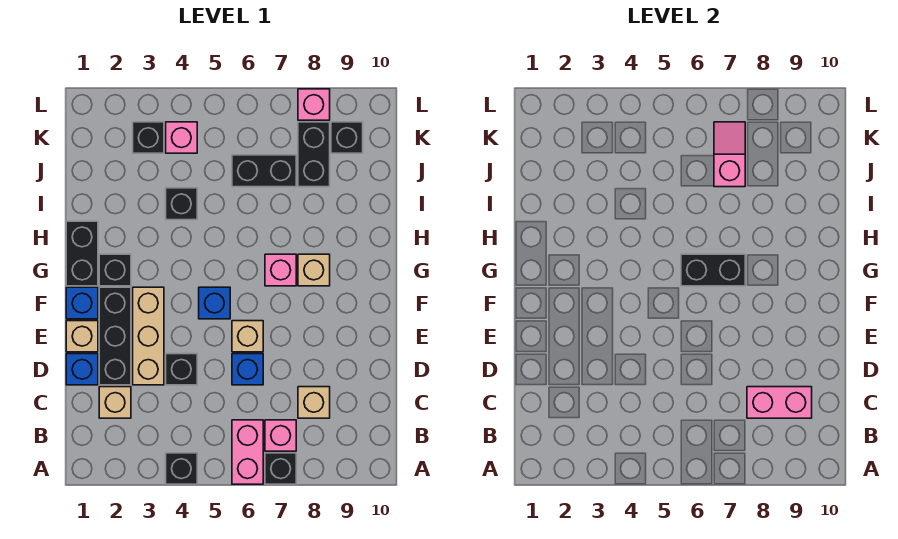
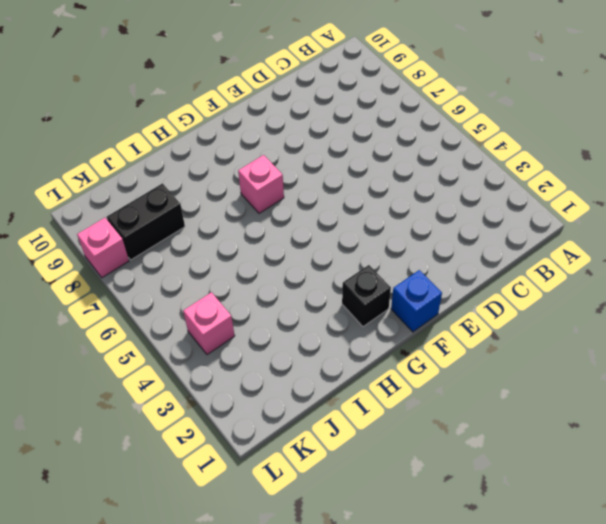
none -> black 1x1 brick [166,453,197,484]
none -> pink 1x2 brick [232,420,263,484]
none -> black 1x1 brick [265,453,296,484]

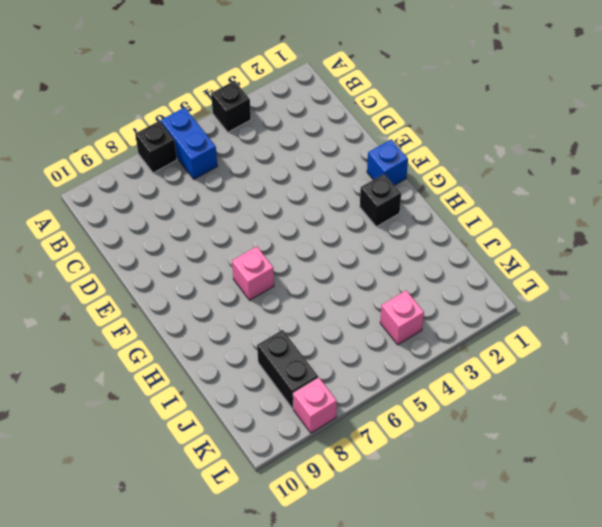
blue 1x2 brick [161,107,217,179] -> pink 1x2 brick [232,420,263,484]
none -> pink 1x1 brick [265,420,296,451]
none -> tan 1x1 brick [99,387,131,418]
none -> tan 1x1 brick [298,387,330,418]

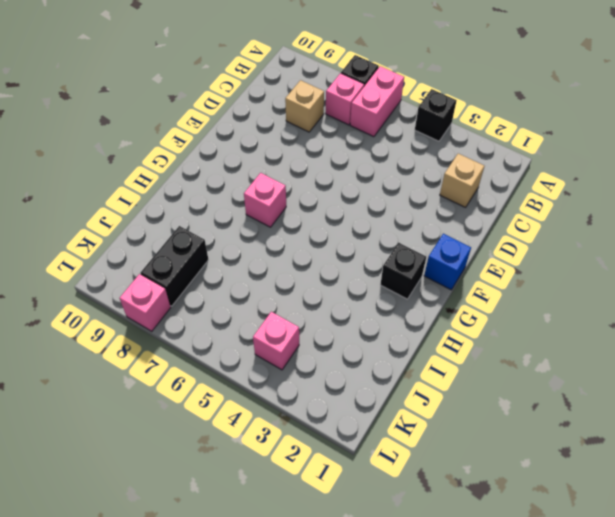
none -> blue 1x1 brick [66,354,98,385]
none -> black 1x3 brick [99,287,131,385]
none -> tan 1x3 brick [133,287,164,385]

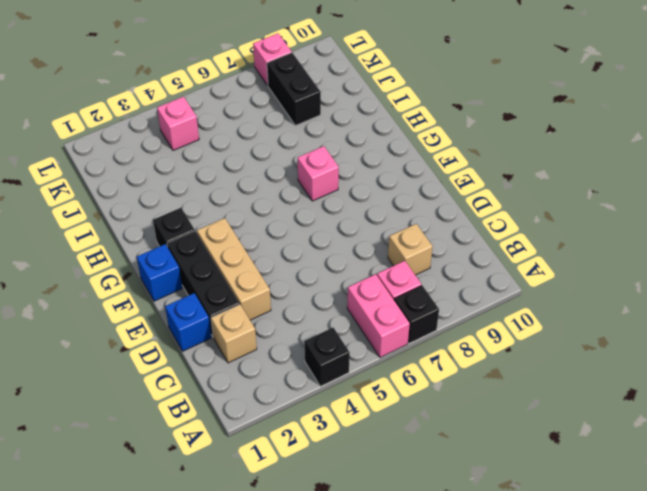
none -> black 1x1 brick [166,354,197,385]
none -> blue 1x1 brick [232,354,263,385]
none -> tan 1x1 brick [66,321,98,352]

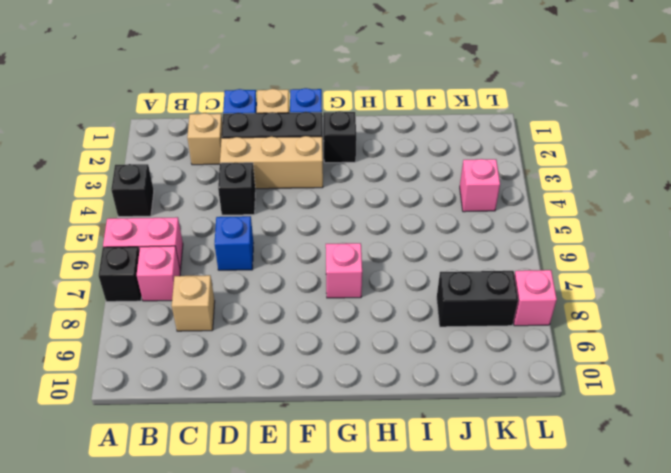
none -> tan 1x1 brick [232,321,263,352]
none -> blue 1x1 brick [199,287,230,319]
none -> black 1x2 brick [66,221,98,286]

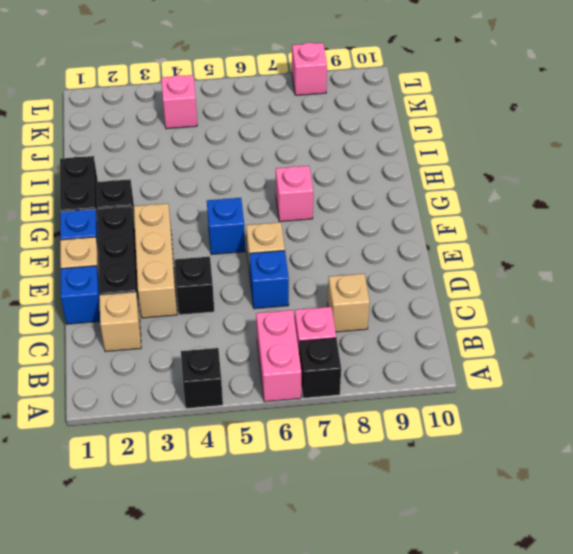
none -> tan 1x1 brick [298,254,330,286]
none -> black 1x1 brick [166,188,197,220]
none -> black 1x2 brick [232,155,296,187]

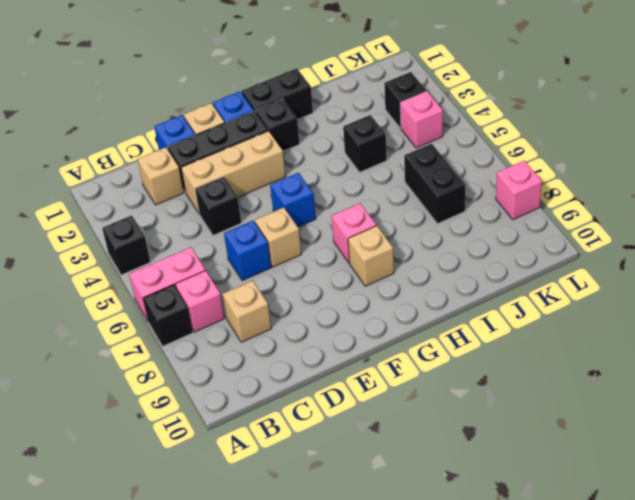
none -> black 1x2 brick [298,122,330,187]
none -> black 1x1 brick [331,122,363,153]
none -> pink 1x2 brick [747,387,812,418]

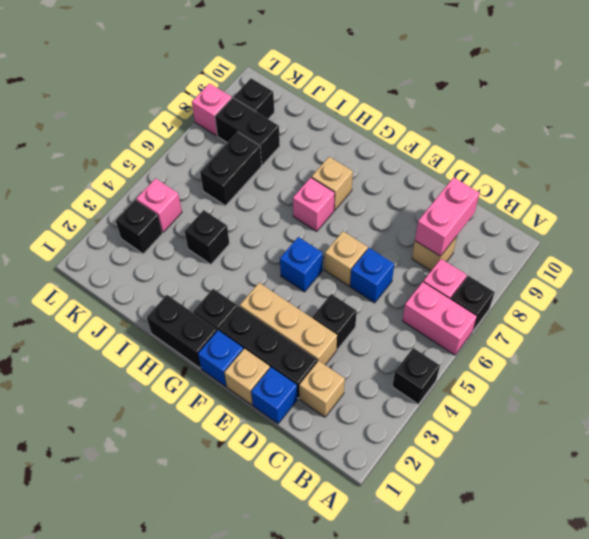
none -> black 1x2 brick [681,254,745,286]
none -> pink 1x2 slope [714,122,745,187]

